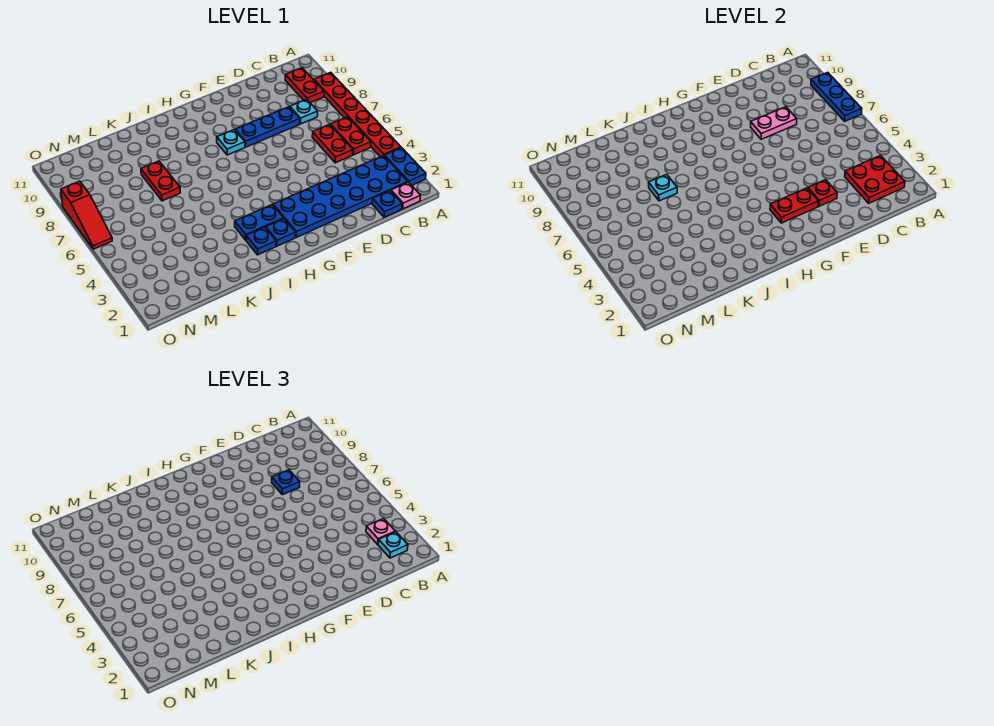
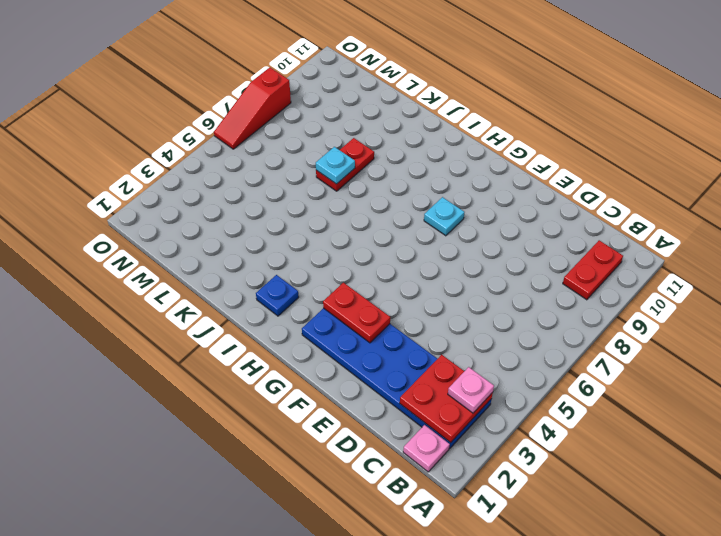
none -> blue 1x2 plate [384,148,426,185]
none -> red 1x6 plate [314,72,401,157]
none -> red 1x2 plate [331,117,371,155]

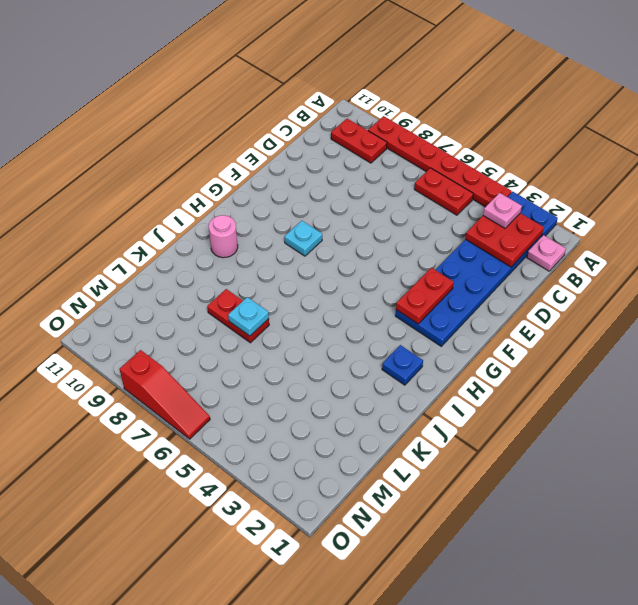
pink 1x1 round brick [209,215,238,258] -> none
none -> blue 1x1 plate [372,191,402,217]
none -> red 1x2 plate [312,124,353,163]
none -> cyan 1x1 plate [290,99,318,124]

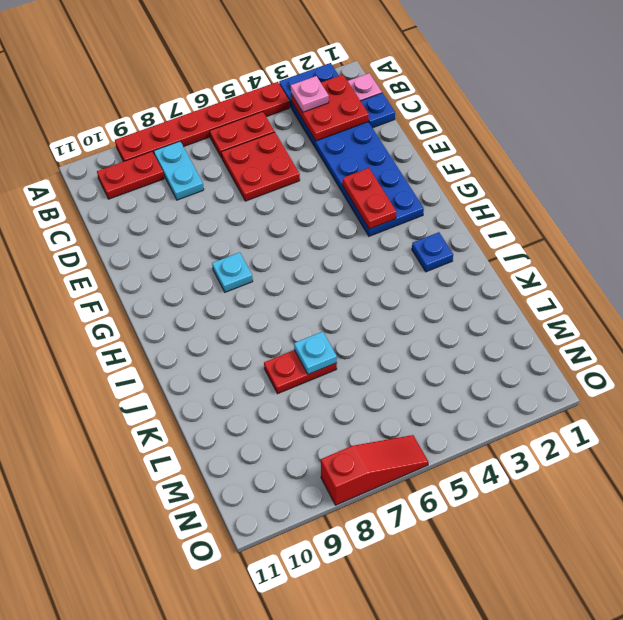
cyan 1x2 plate [154,141,204,200] -> cyan 1x1 plate [290,99,318,124]
red 2x2 plate [221,132,300,201] -> red 1x2 plate [312,124,353,163]
none -> blue 1x3 plate [235,107,300,147]
none -> blue 1x1 plate [266,219,296,246]
none -> blue 1x2 plate [235,205,284,240]

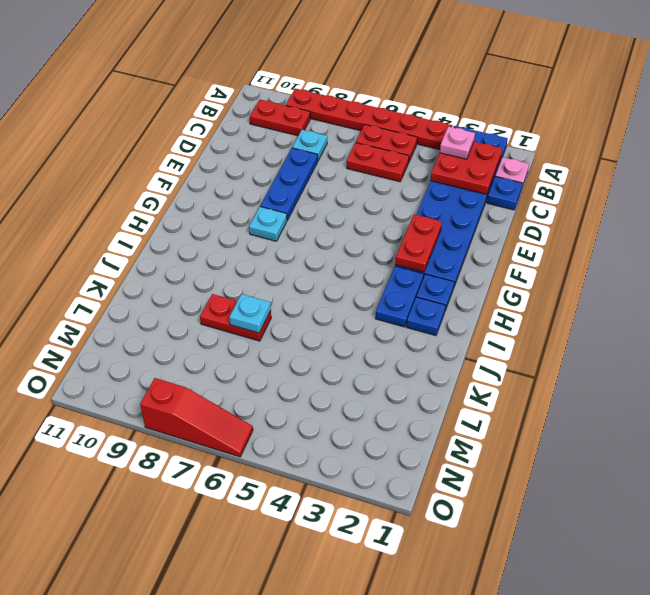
none -> blue 1x3 plate [811,72,862,121]
none -> pink 1x2 plate [751,107,797,139]
none -> red 1x1 plate [808,180,837,206]

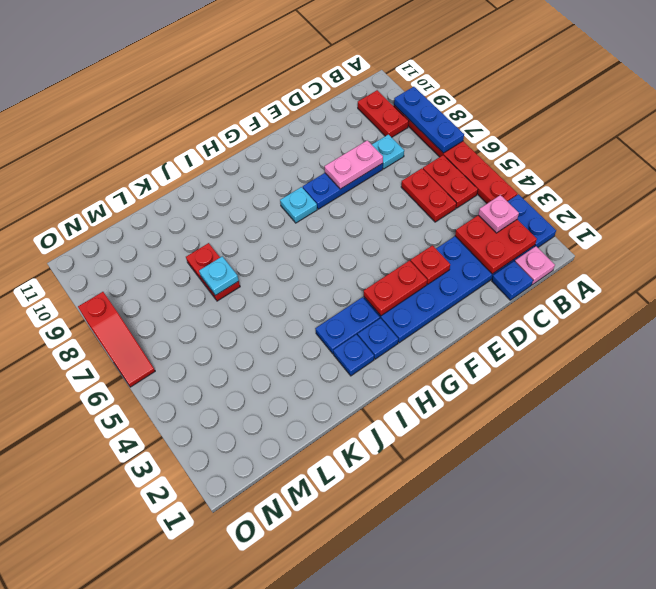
none -> cyan 1x1 plate [378,532,408,558]
none -> blue 1x1 plate [272,470,300,495]

